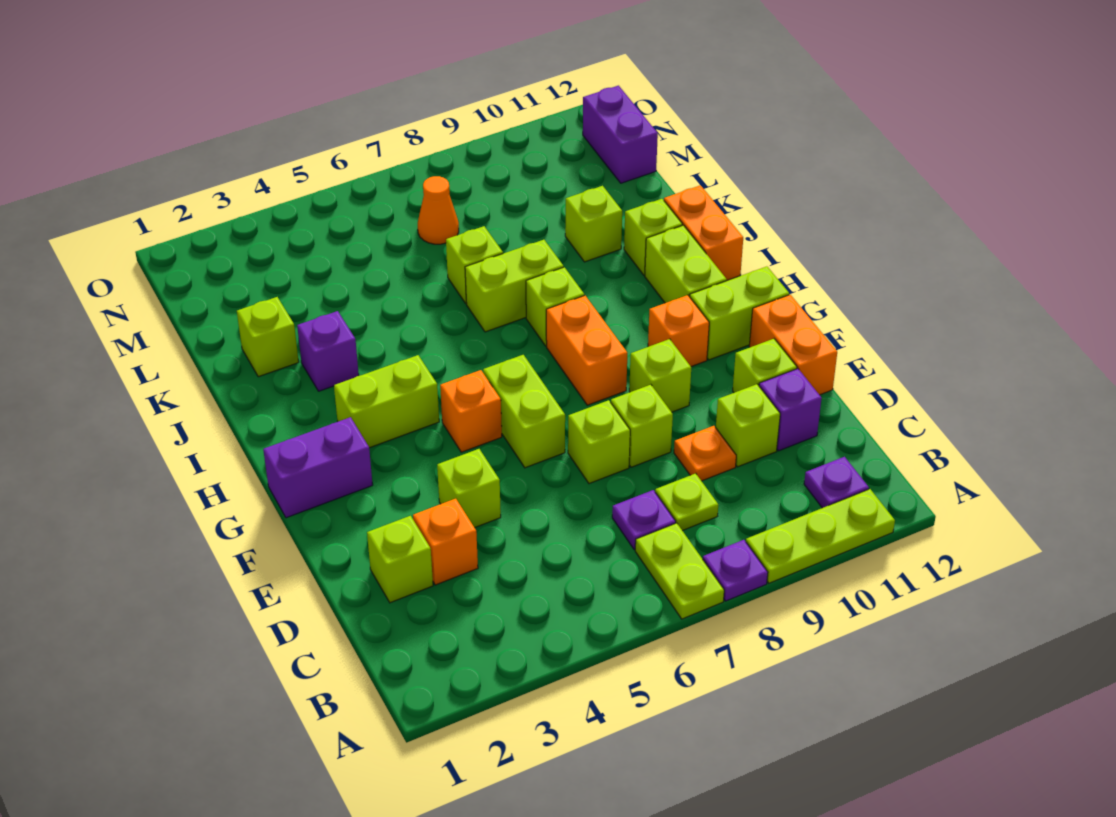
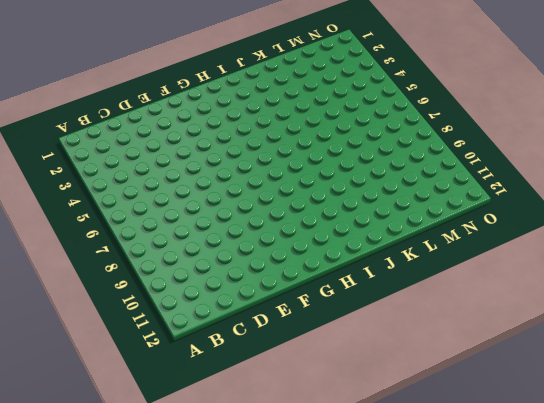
none -> lime 1x2 plate [635,523,724,619]
none -> purple 1x1 plate [703,540,768,601]
none -> lime 1x3 plate [746,489,895,583]
none -> purple 1x1 plate [804,457,869,508]

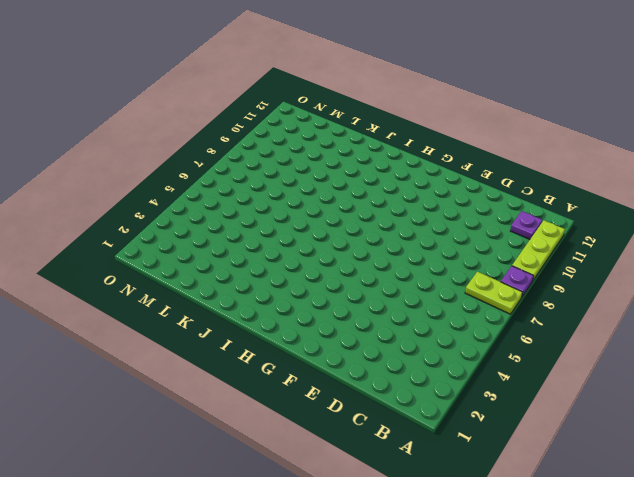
none -> purple 1x1 plate [612,490,676,550]
none -> lime 1x1 plate [655,473,718,531]
none -> lime 1x1 brick [367,516,433,603]
none -> orange 1x1 brick [413,499,478,585]

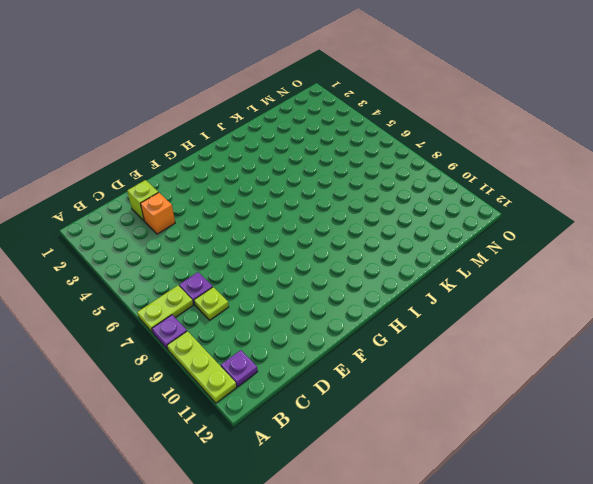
none -> orange 1x1 plate [674,426,736,481]
none -> lime 1x1 brick [716,384,780,467]
none -> purple 1x1 brick [759,369,822,451]
none -> lime 1x1 brick [437,449,501,528]

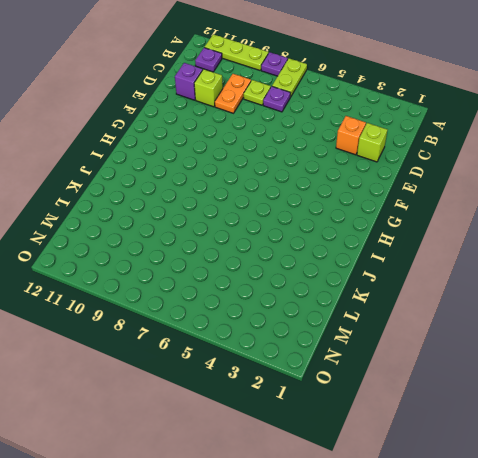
orange 1x2 plate [215,74,251,113] -> orange 1x1 plate [674,426,736,481]
none -> lime 1x1 brick [437,449,501,528]
none -> lime 1x1 brick [568,400,630,484]
none -> lime 1x1 brick [611,385,673,467]
none -> lime 1x1 brick [733,339,797,393]

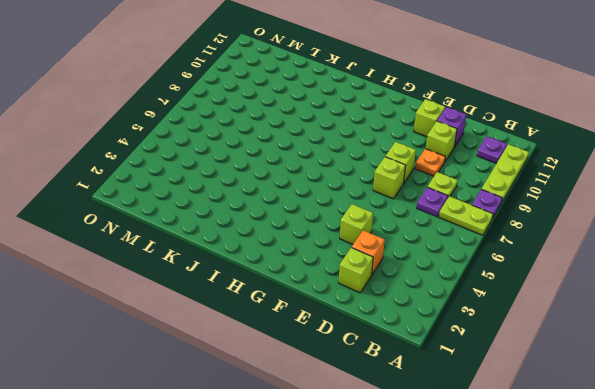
none -> orange 1x2 brick [749,295,837,395]
none -> lime 1x2 brick [483,355,565,468]
none -> lime 1x1 brick [629,339,691,412]
none -> purple 1x2 brick [263,417,373,518]

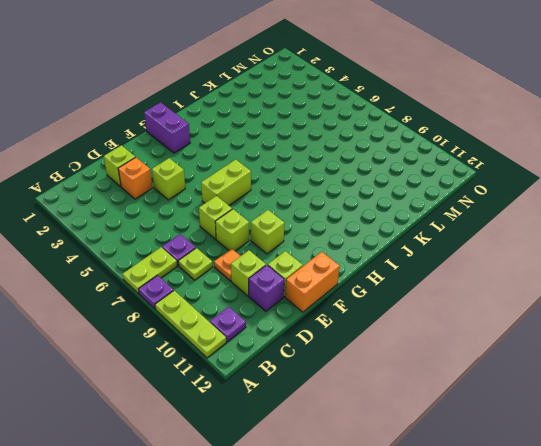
none -> orange 1x1 brick [440,370,502,452]
none -> orange 1x2 brick [546,296,627,405]
none -> orange 1x1 brick [648,295,709,367]
none -> lime 1x2 brick [690,266,789,360]

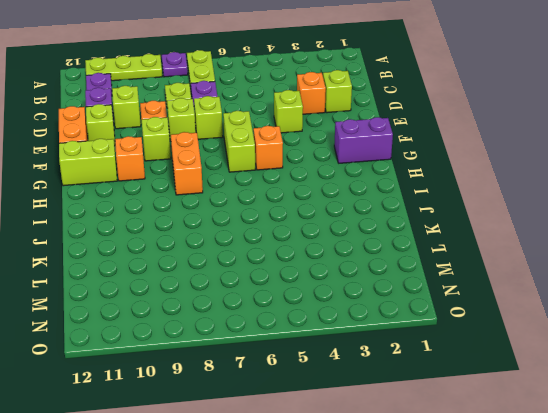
none -> lime 1x2 brick [334,355,439,448]
none -> lime 1x2 brick [645,225,727,303]
none -> lime 1x1 brick [526,267,584,346]
none -> orange 1x2 brick [664,185,743,280]

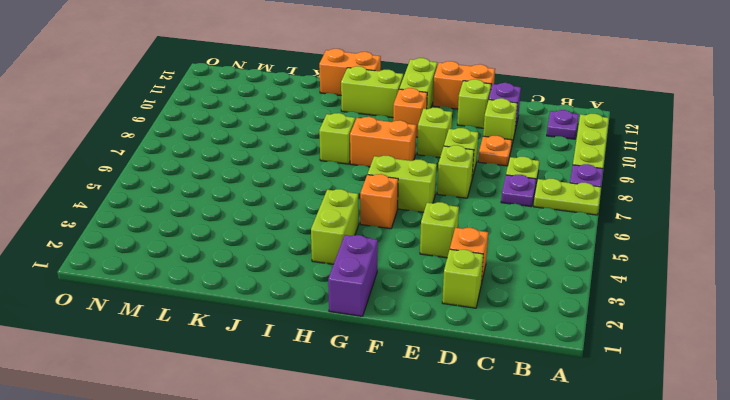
none -> purple 1x1 brick [297,311,359,391]
none -> lime 1x2 brick [465,240,564,332]
none -> lime 1x1 brick [624,199,682,275]
none -> lime 1x1 brick [237,297,299,377]

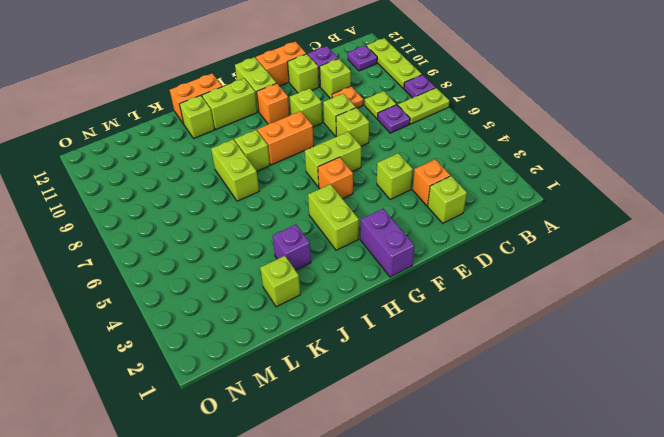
none -> lime 1x1 brick [446,226,503,304]
none -> lime 1x1 brick [565,186,622,262]
none -> orange 1x1 cone [418,176,459,244]
none -> purple 1x2 brick [583,86,658,183]

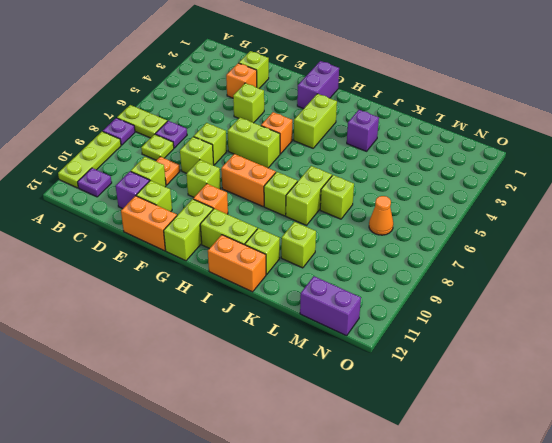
none -> lime 1x1 brick [237,297,299,377]

